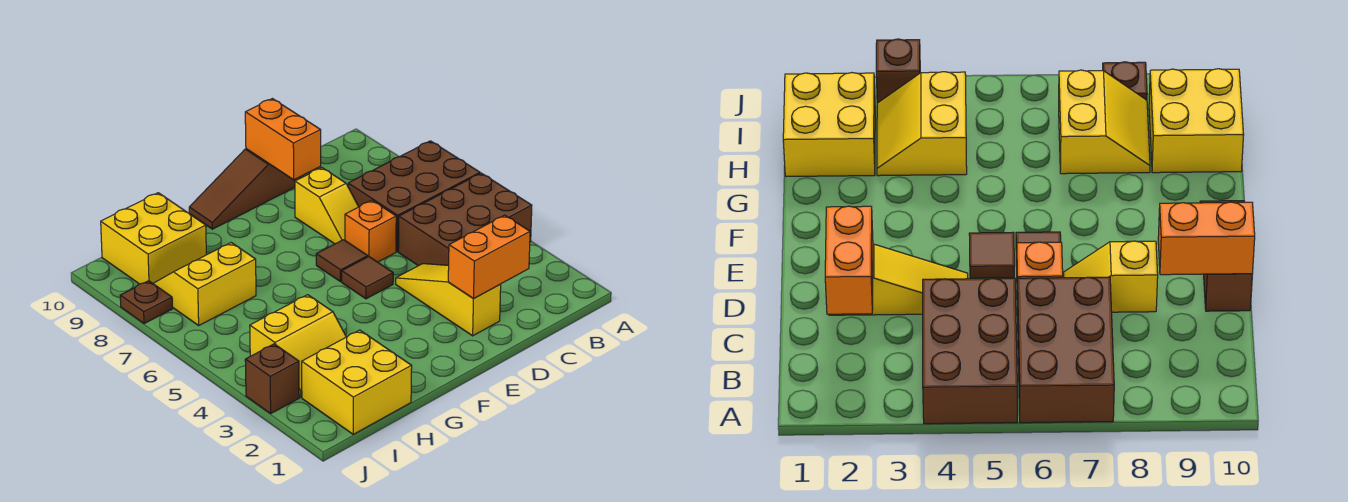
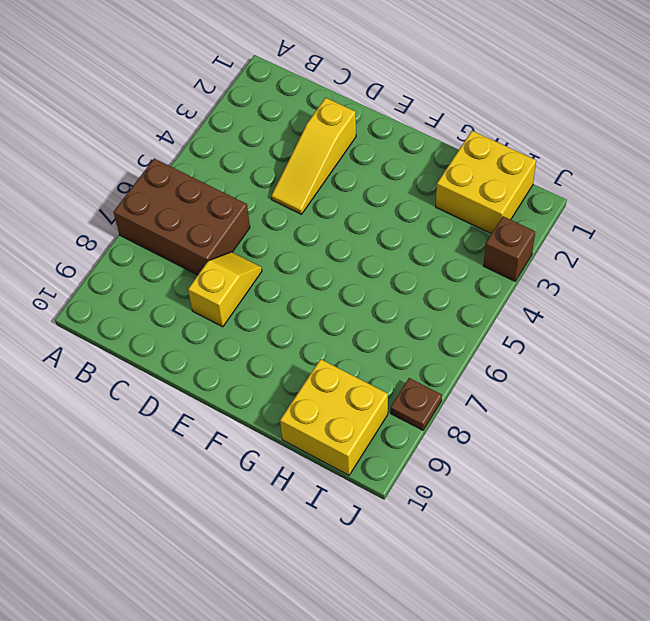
none -> brown 2x3 brick [398,173,532,266]
none -> orange 1x1 brick [345,200,396,262]
none -> brown 1x3 slope [189,149,296,229]

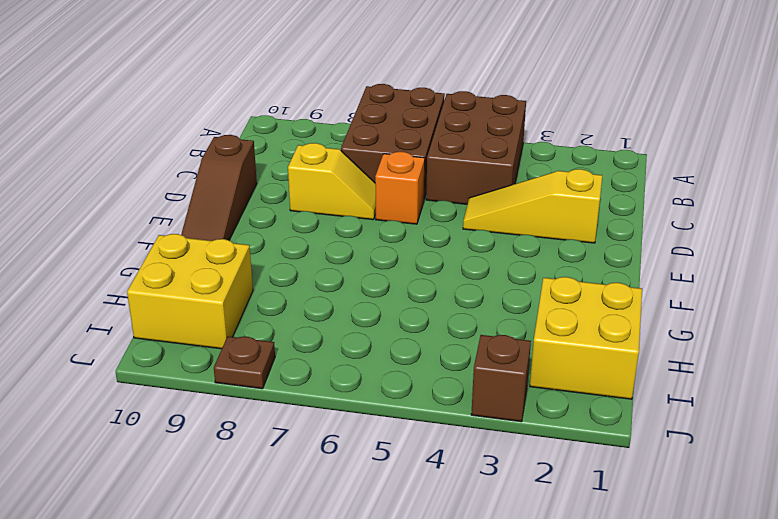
none -> brown 1x1 tile [342,257,393,299]
none -> brown 1x1 tile [316,240,368,282]
none -> yellow 2x2 slope [250,295,346,397]

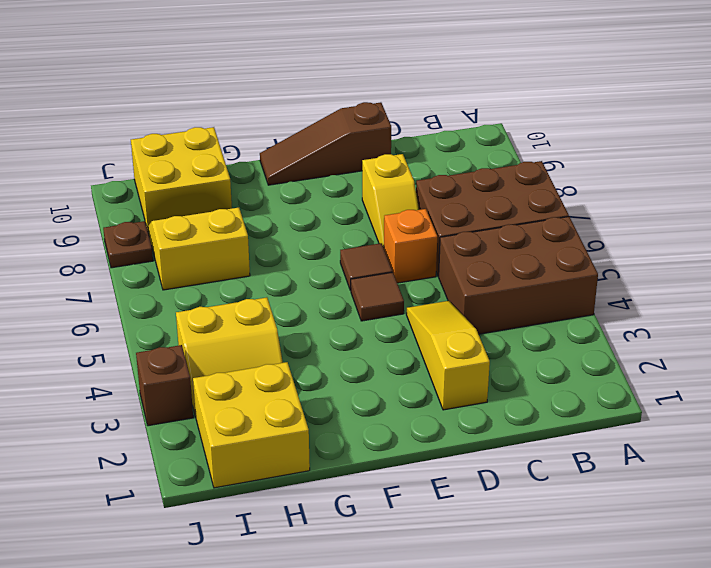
none -> orange 1x2 brick [448,215,530,298]
none -> orange 1x2 brick [245,99,321,180]

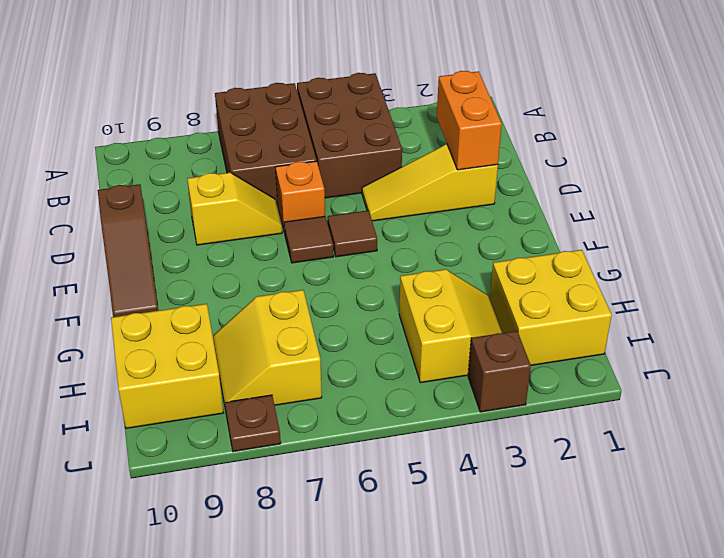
none -> orange 1x2 brick [245,99,321,180]

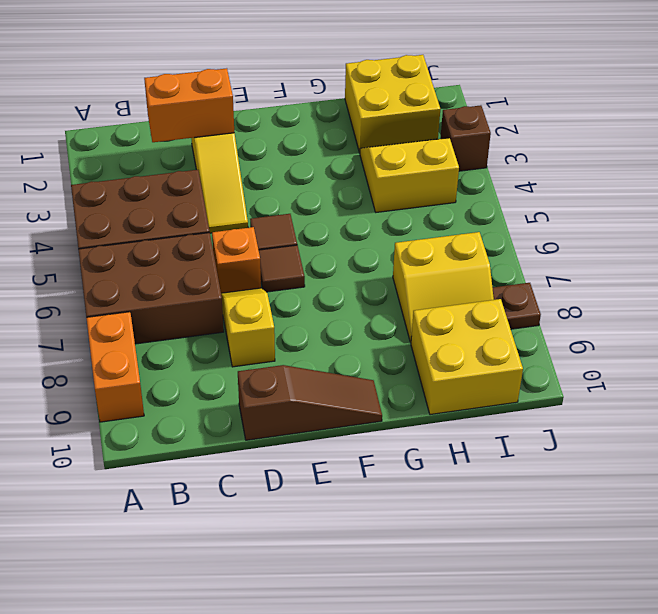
orange 1x2 brick [86,312,144,422] -> orange 1x2 brick moved to [245,99,321,180]

